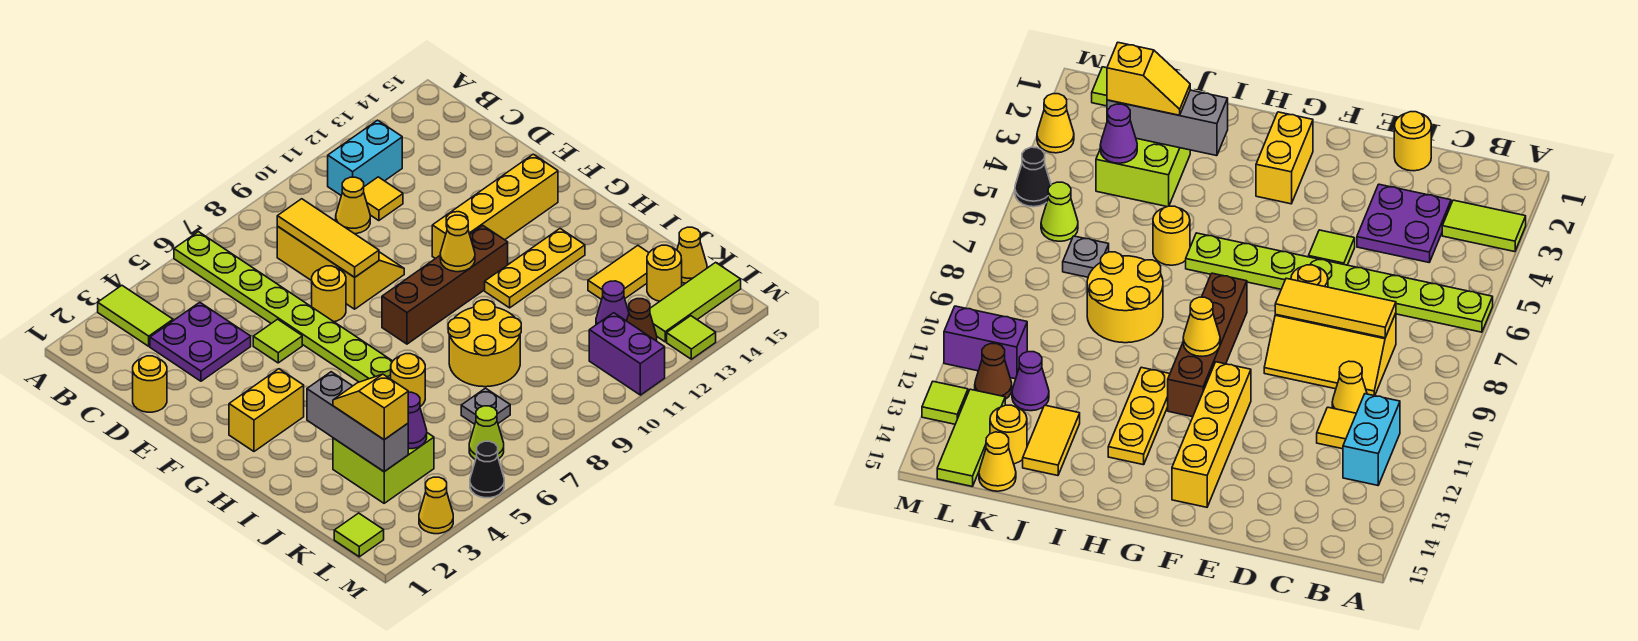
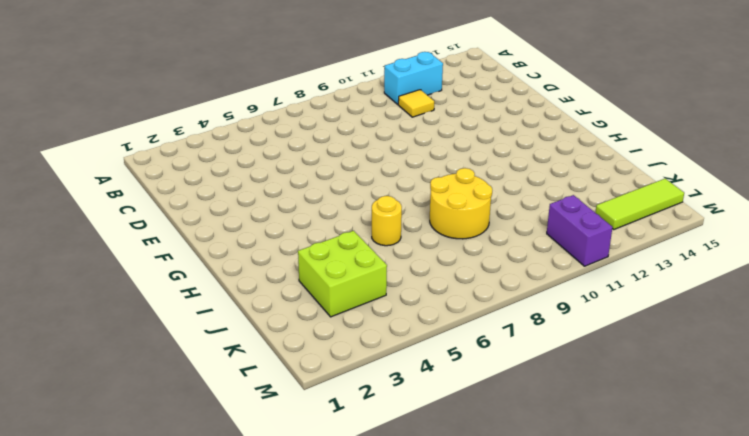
none -> lime 1x2 tile [98,286,173,346]
none -> lime 1x8 plate [174,232,392,382]
none -> purple 2x2 plate [150,302,251,381]
none -> yellow 2x3 slope [277,227,404,309]

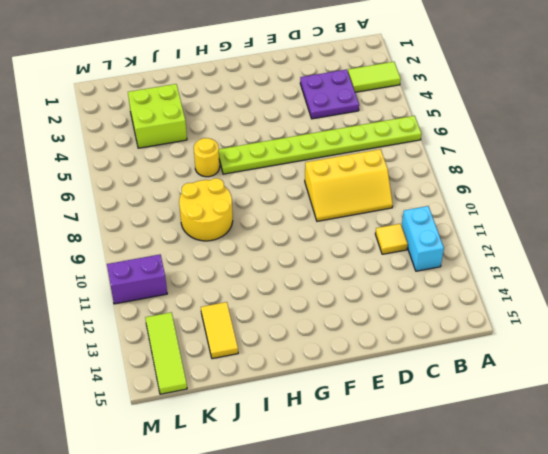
none -> yellow 1x1 cone [336,177,370,234]
none -> yellow 1x1 round brick [133,356,167,412]
none -> lime 1x1 tile [253,319,302,363]
none -> yellow 1x1 round brick [312,266,346,322]

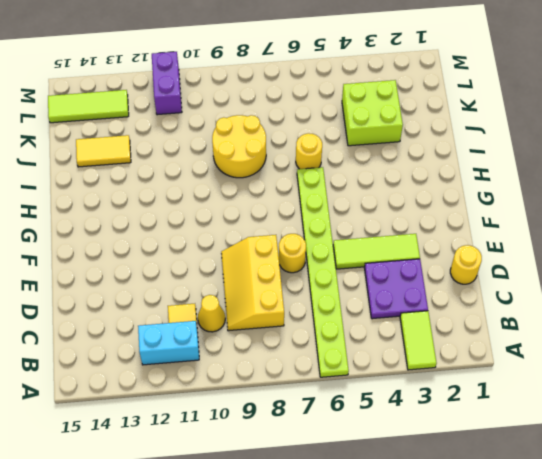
lime 1x3 tile [333,234,420,269] -> lime 1x1 tile [253,319,302,363]
none -> yellow 1x4 brick [432,154,558,259]
none -> yellow 1x2 brick [229,369,304,451]
none -> brown 1x4 brick [382,226,508,344]
none -> yellow 1x3 plate [485,229,585,308]

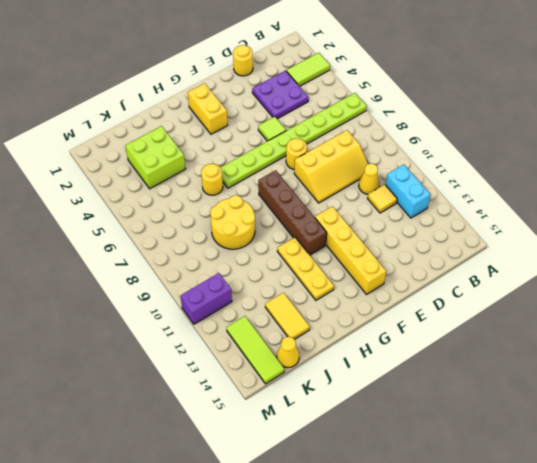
none -> grey 1x1 plate [461,388,510,424]
none -> purple 1x1 cone [596,281,629,325]
none -> yellow 1x1 round brick [647,245,682,301]
none -> lime 1x1 tile [334,513,384,557]

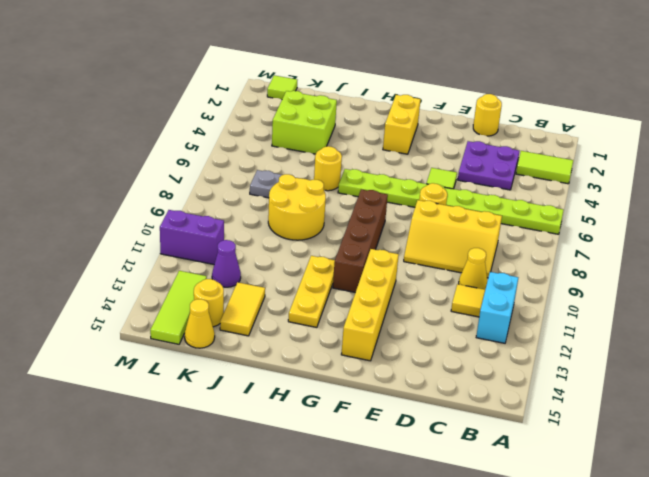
none -> lime 1x1 cone [469,406,504,460]
none -> brown 1x1 cone [627,299,657,341]
none -> yellow 1x1 cone [419,477,453,534]
none -> black 1x1 cone [470,441,504,498]

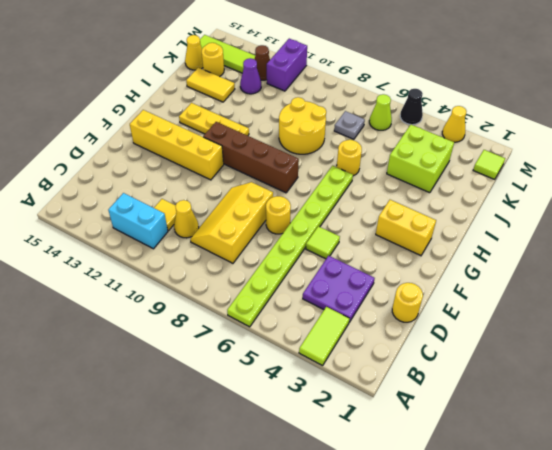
none -> lime 1x1 tile [667,316,716,359]
none -> yellow 1x3 tile [277,199,379,277]
none -> yellow 1x1 cone [440,215,475,272]
none -> grey 1x3 brick [307,372,408,472]

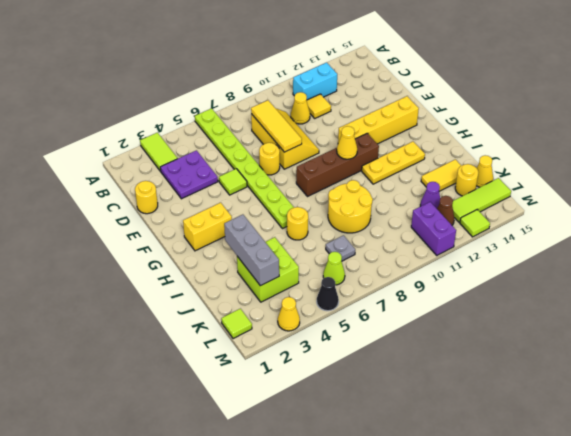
none -> purple 1x1 cone [408,392,427,449]
none -> yellow 1x2 slope [333,374,408,440]

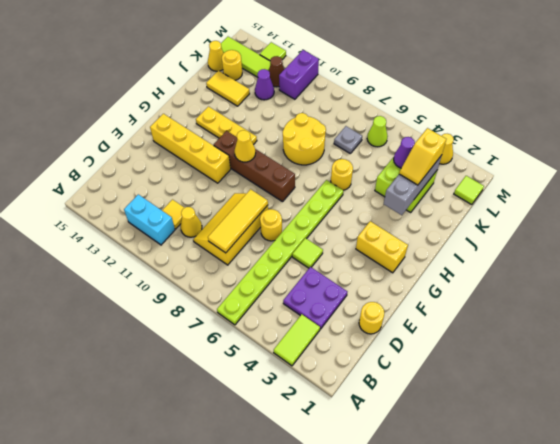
none -> black 1x1 cone [470,441,504,498]

